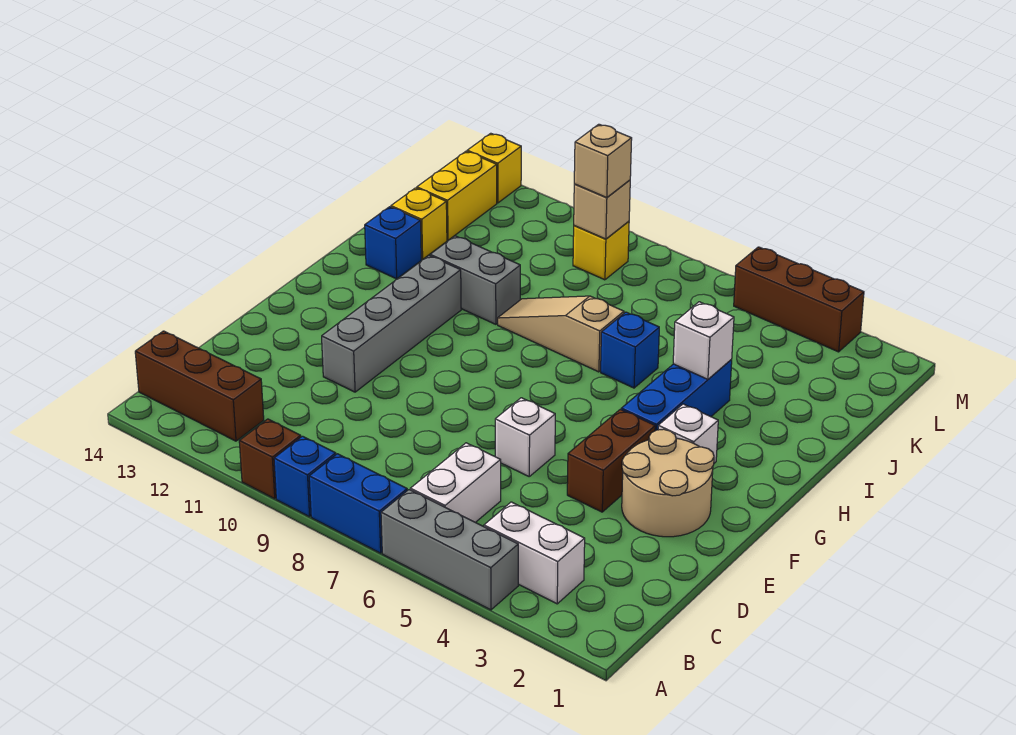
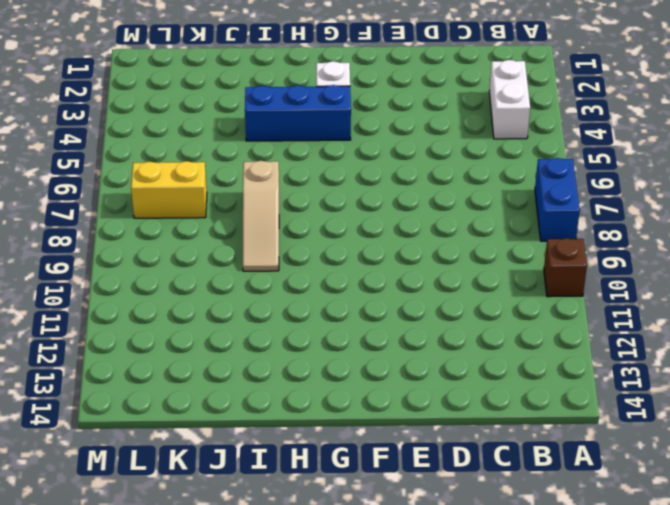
yellow 1x2 brick [131,161,207,218] -> yellow 1x2 brick moved to [417,151,497,240]
none -> grey 1x3 brick [381,490,518,610]
none -> blue 1x1 brick [274,436,336,517]
none -> white 1x2 brick [410,443,501,522]

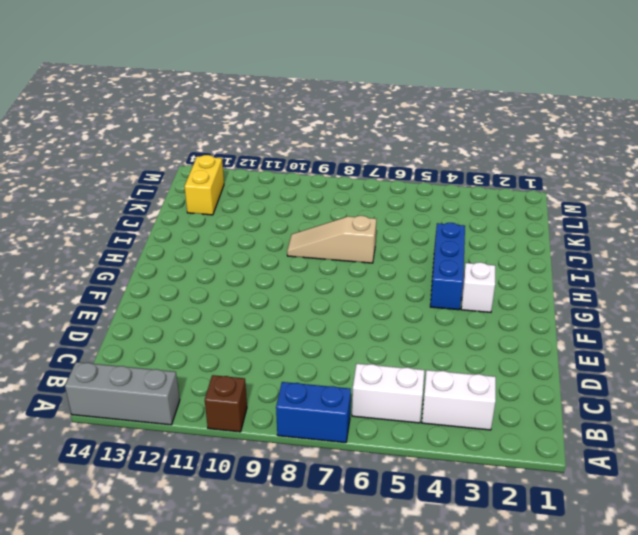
grey 1x3 brick [65,362,180,425] -> grey 1x3 brick moved to [381,490,518,610]
white 1x2 brick [352,364,425,423] -> white 1x2 brick turned to [410,443,501,522]
none -> blue 1x1 brick [274,436,336,517]
none -> brown 1x3 brick [135,331,264,441]
none -> tan 2x2 round brick [622,429,714,537]

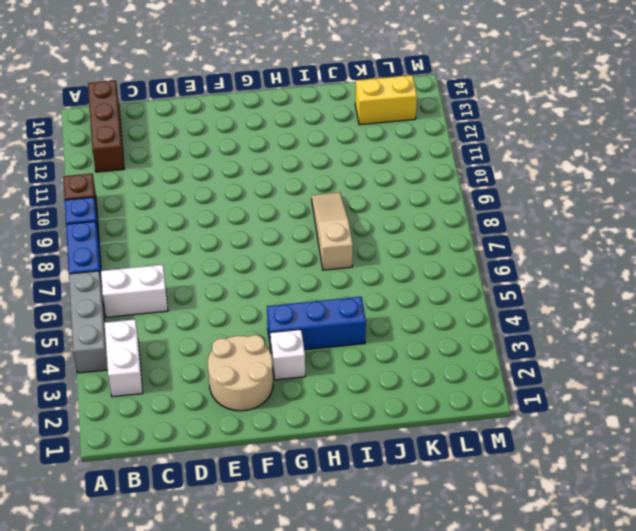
none -> brown 1x2 brick [567,409,655,512]
none -> white 1x1 brick [495,398,555,476]
none -> grey 1x4 brick [322,256,461,392]

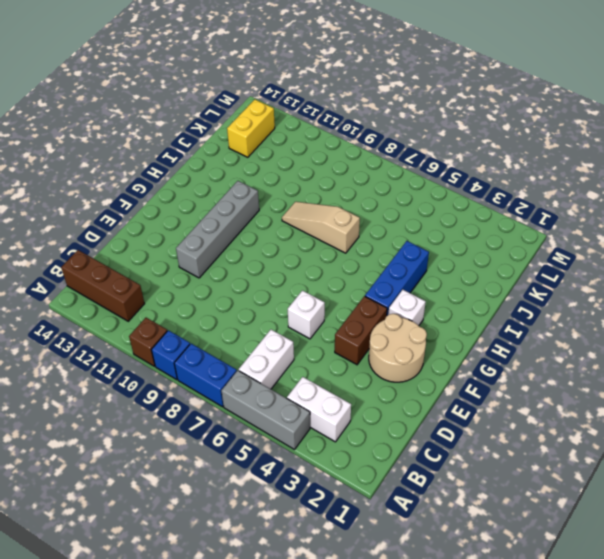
none -> blue 1x1 brick [601,312,659,388]
none -> grey 1x2 brick [430,236,520,324]
none -> blue 1x1 brick [365,207,421,279]

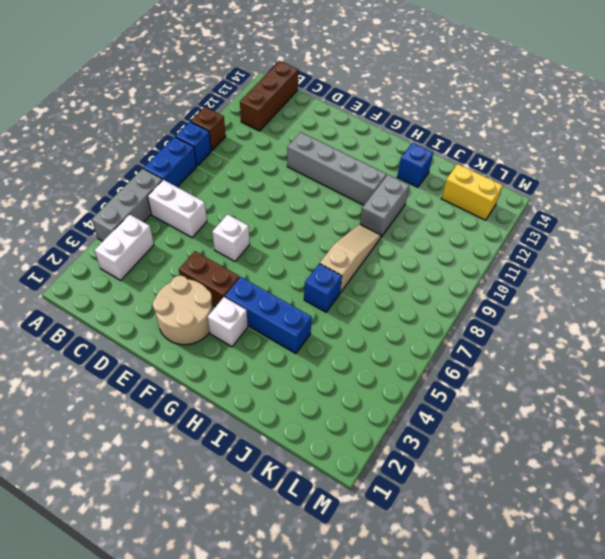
none -> yellow 1x1 brick [391,188,447,259]
none -> yellow 1x1 brick [573,221,629,280]
none -> brown 1x3 brick [734,247,864,352]

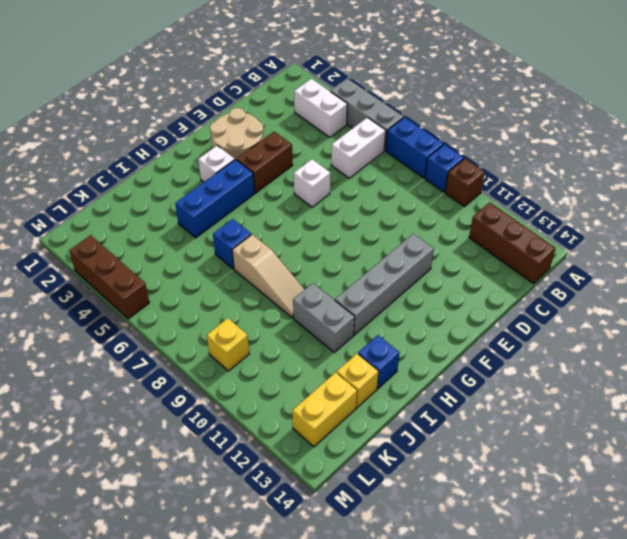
none -> yellow 1x1 brick [467,133,521,203]
none -> white 1x1 brick [673,302,734,379]
none -> tan 1x1 brick [574,180,630,239]

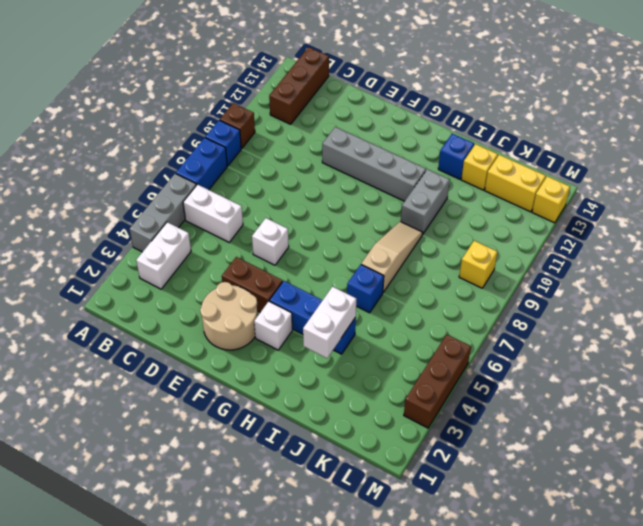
white 1x2 brick [303,287,356,358] -> white 1x1 brick [673,302,734,379]
none -> tan 1x1 brick [574,180,630,239]
none -> tan 1x1 brick [574,124,632,198]

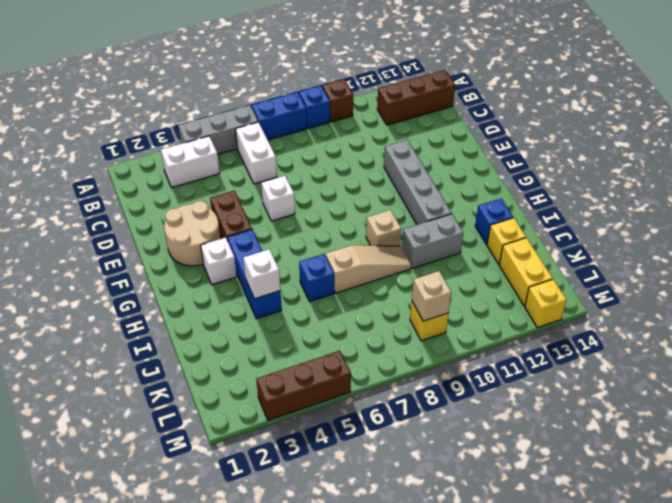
tan 1x1 brick [366,210,401,246] -> tan 1x1 brick moved to [574,124,632,198]

